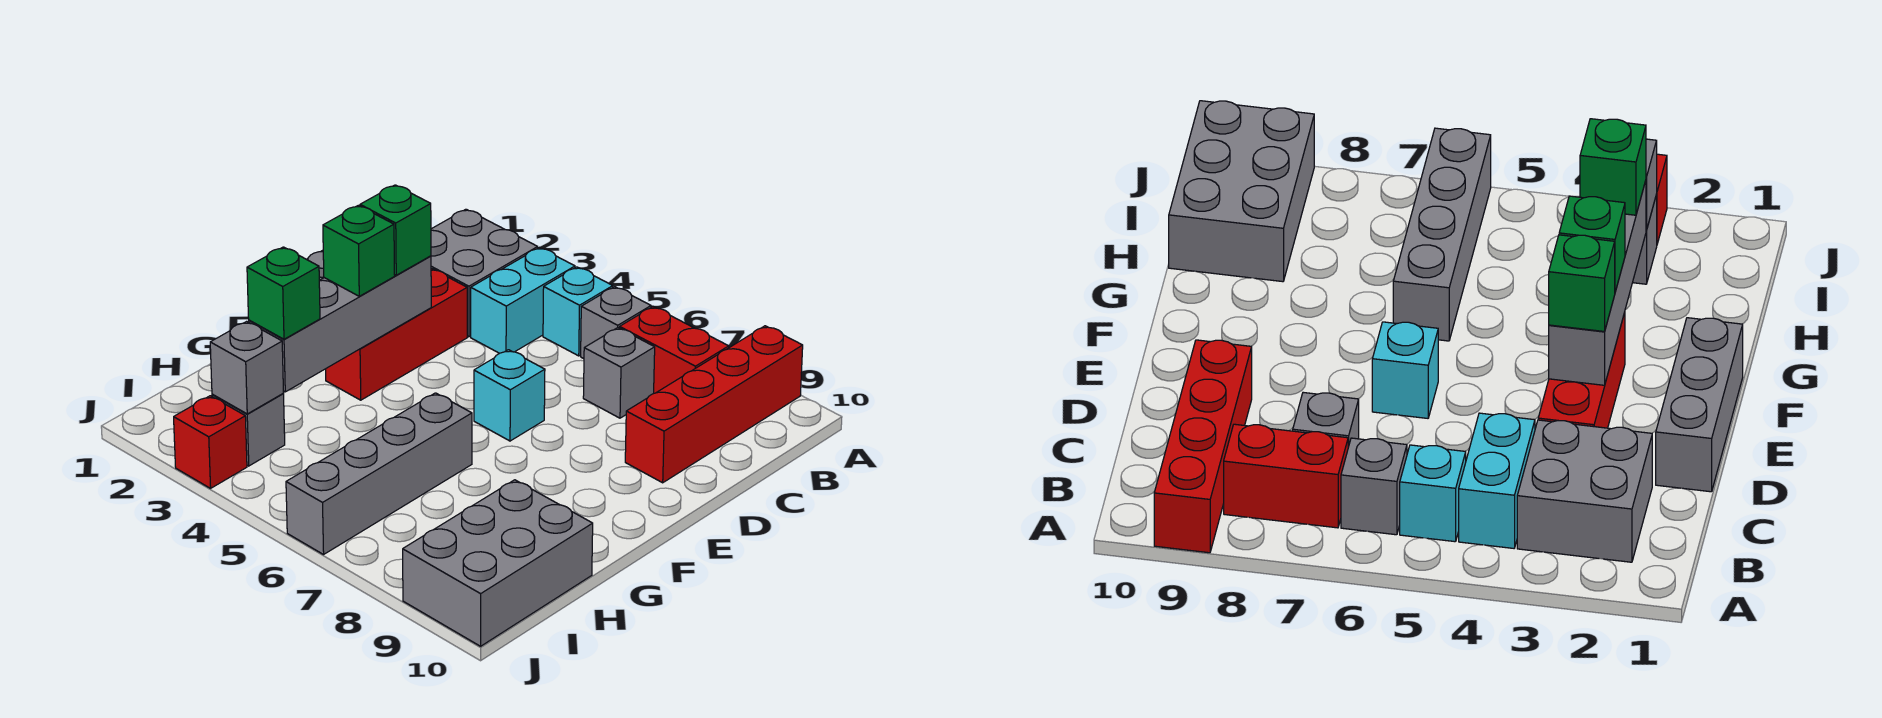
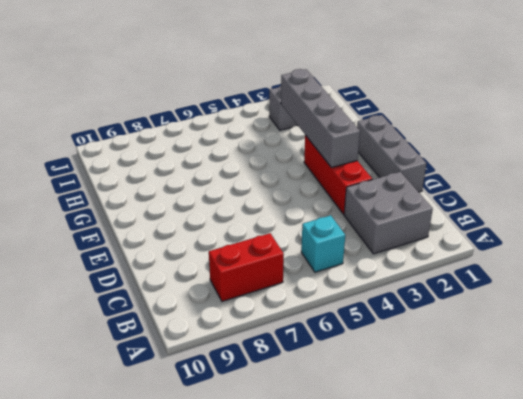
none -> red 1x4 brick [625,326,803,483]
none -> cyan 1x2 brick [471,248,575,353]
none -> grey 1x1 brick [581,287,651,359]

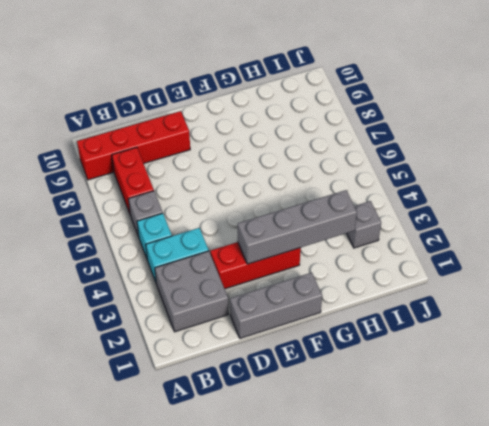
none -> grey 1x1 brick [583,328,655,418]
none -> cyan 1x1 brick [474,350,545,441]
none -> grey 1x4 brick [286,393,472,554]

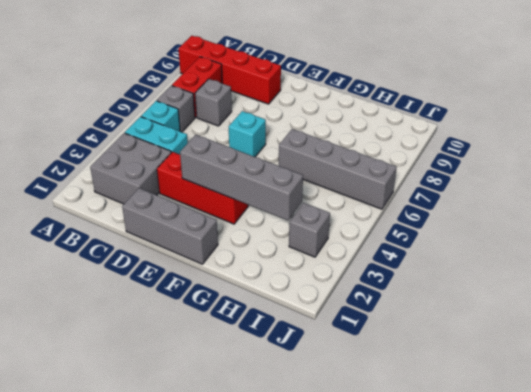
none -> grey 2x3 brick [403,480,593,646]
none -> red 1x1 brick [174,396,247,488]
none -> grey 1x1 brick [210,321,284,414]

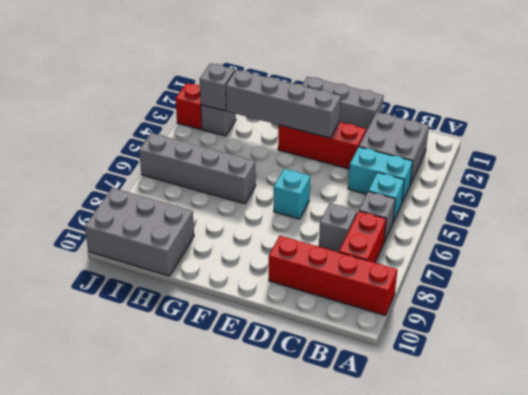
none -> green 1x1 brick [360,185,431,275]
none -> green 1x1 brick [323,205,395,296]
none -> green 1x1 brick [247,247,320,339]

